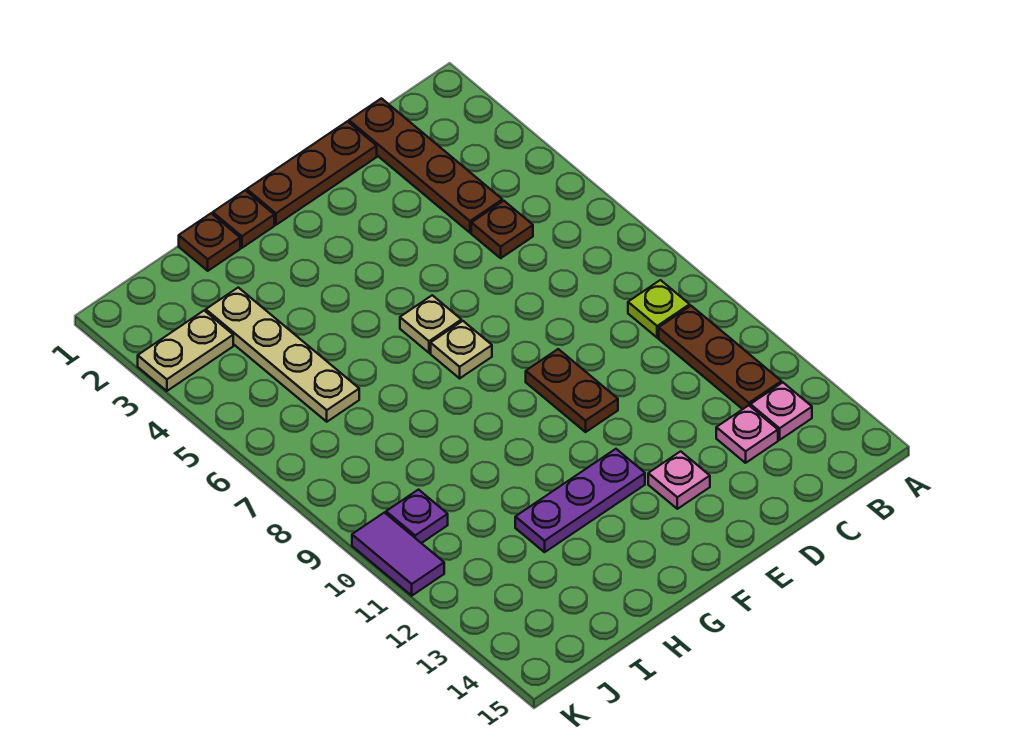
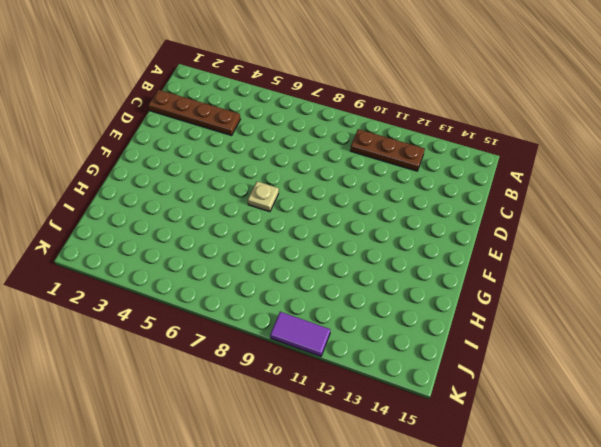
none -> lime 1x1 plate [628,280,690,338]
none -> pink 1x1 plate [750,382,812,440]
none -> brown 1x1 plate [471,201,533,258]

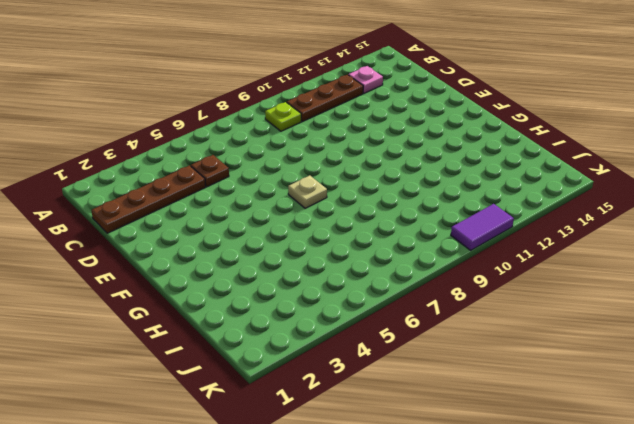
none -> pink 1x1 plate [716,405,778,463]
none -> brown 1x3 plate [247,121,377,225]
none -> brown 1x2 plate [526,349,618,432]

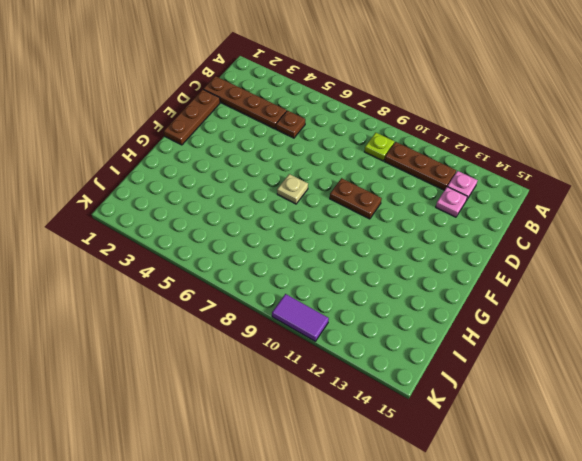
none -> pink 1x1 plate [648,451,710,509]
none -> tan 1x1 plate [400,295,461,353]
none -> purple 1x3 plate [515,449,645,552]

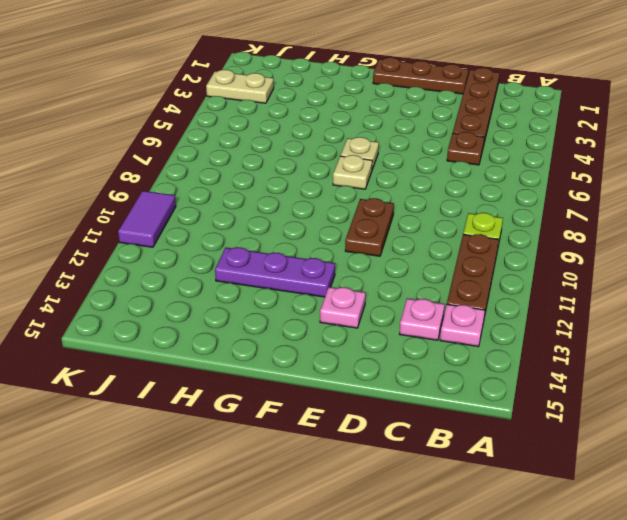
none -> brown 1x1 plate [213,190,274,248]
none -> brown 1x1 plate [179,214,240,271]
none -> tan 1x4 plate [206,288,359,422]

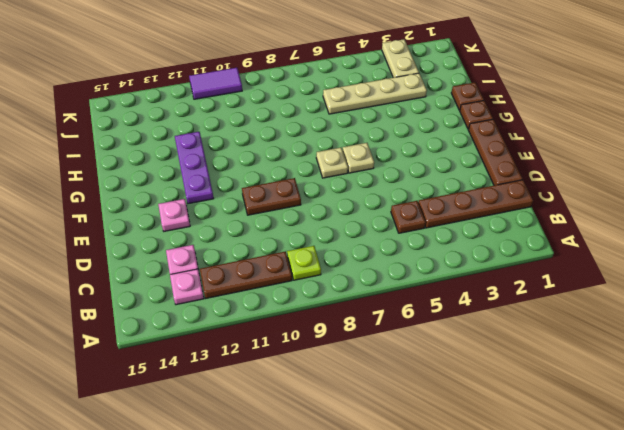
none -> purple 1x1 plate [386,490,448,543]

